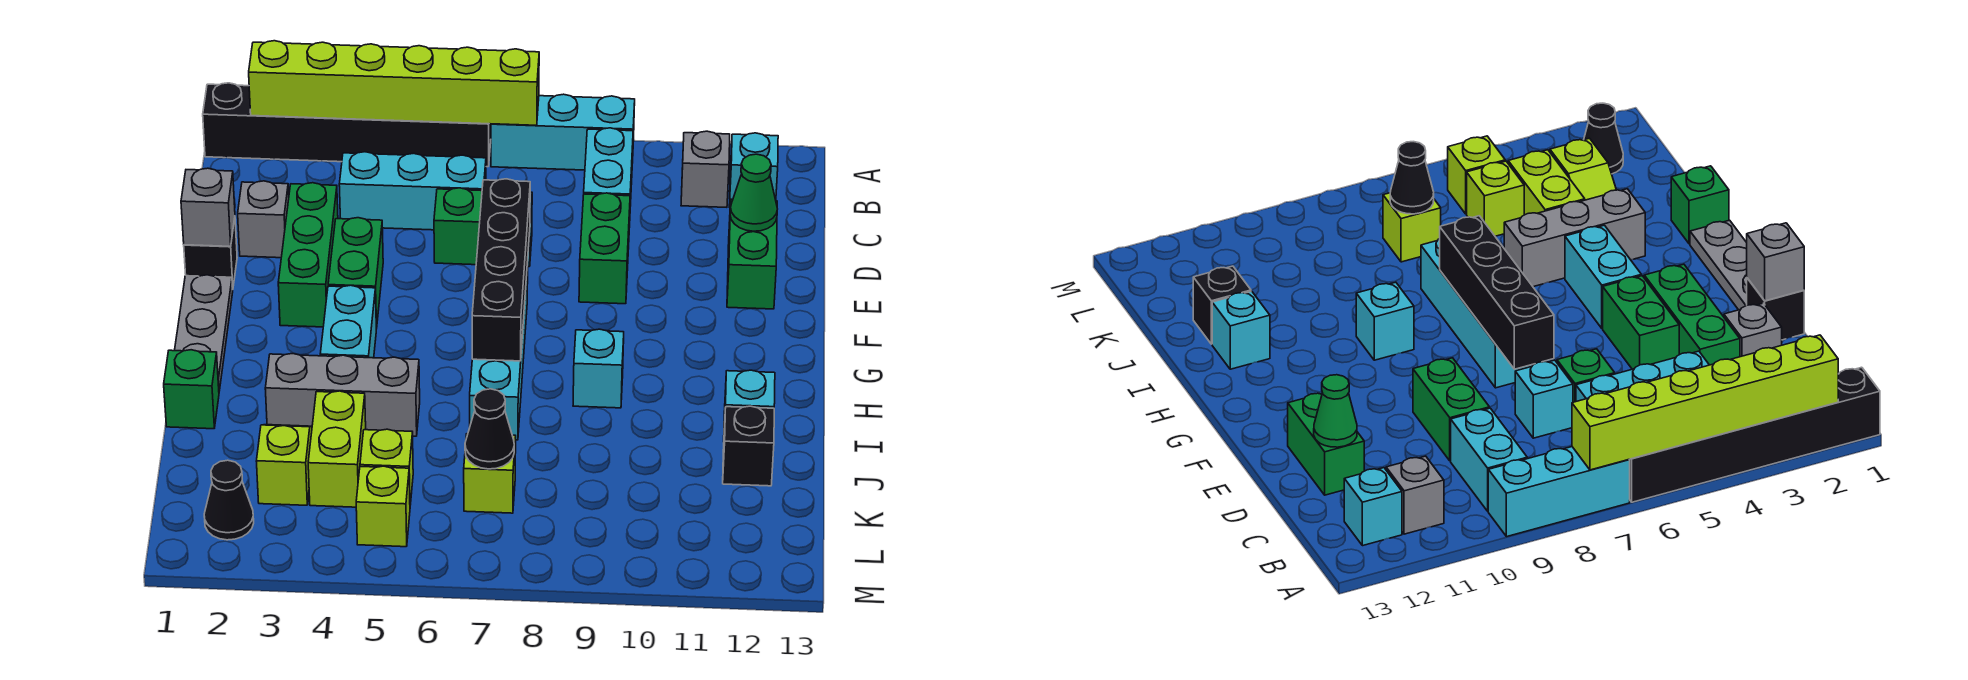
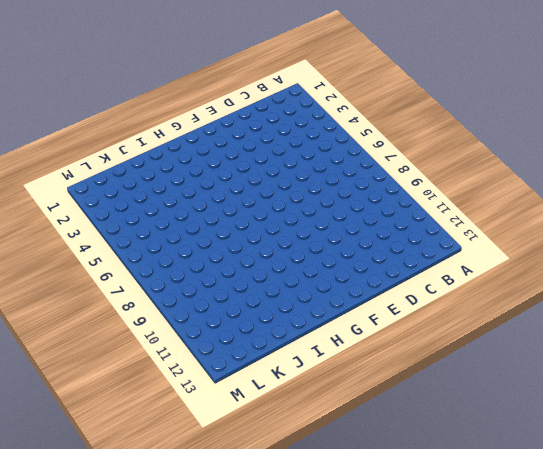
none -> black 1x6 brick [203,83,491,167]
none -> cyan 1x3 brick [491,94,635,170]
none -> cyan 1x2 brick [584,128,633,227]
none -> grey 1x1 brick [681,131,730,207]

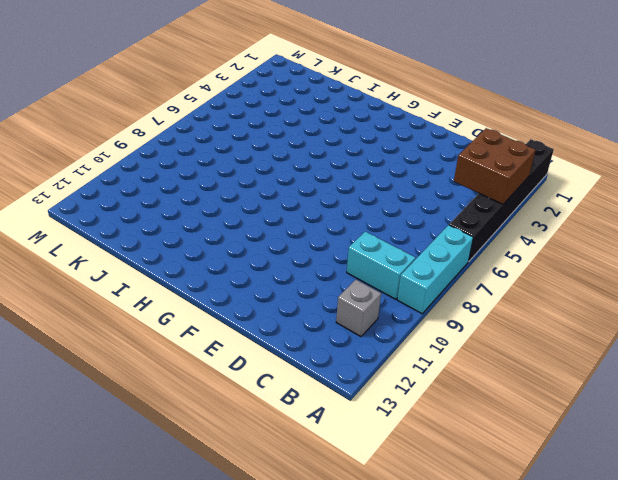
brown 2x2 brick [454,128,536,204] -> lime 1x6 brick [249,41,539,125]
none -> cyan 1x1 brick [729,133,778,207]
none -> cyan 1x3 brick [339,152,486,230]
none -> grey 1x1 brick [238,181,289,258]
none -> green 1x3 brick [278,183,338,327]

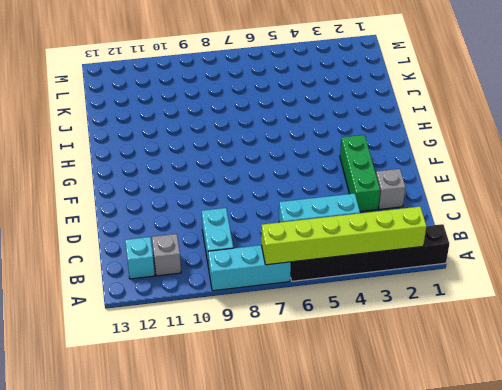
none -> green 1x1 brick [434,188,482,265]
none -> cyan 1x1 brick [1515,360,1573,438]
none -> green 1x2 brick [579,193,630,304]
none -> green 1x2 brick [727,199,777,309]

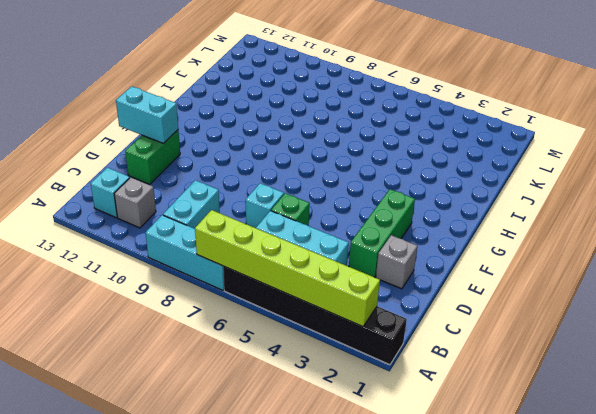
cyan 1x2 brick [116,86,178,144] -> cyan 1x2 brick turned to [320,285,376,358]
none -> green 1x2 brick [579,193,630,304]
none -> black 1x1 brick [184,219,237,286]
none -> green 1x2 brick [328,218,383,329]
none -> grey 1x3 plate [175,275,233,391]

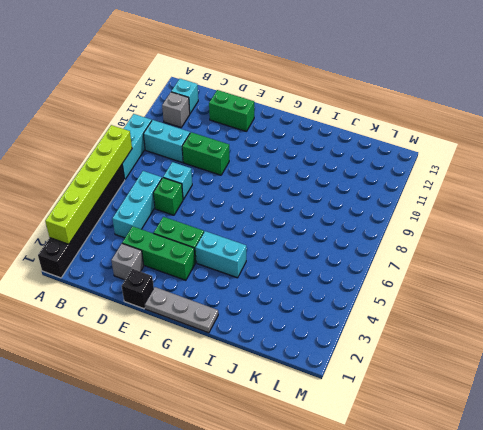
none -> cyan 1x4 brick [470,262,528,440]
none -> cyan 1x1 brick [573,329,624,408]
none -> green 1x1 brick [164,350,219,429]
none -> grey 1x3 brick [265,354,420,436]

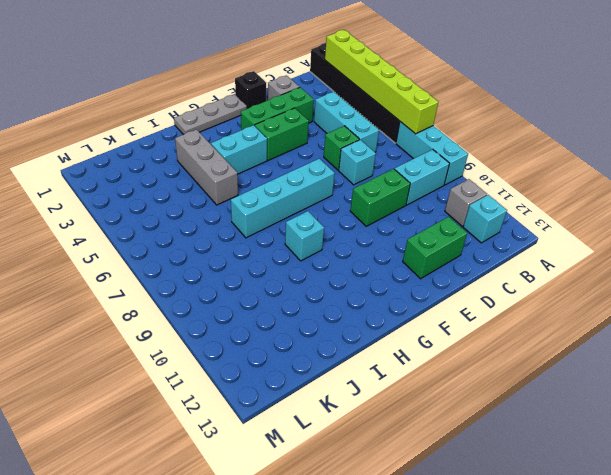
none -> green 1x1 brick [164,350,219,429]
none -> cyan 1x1 brick [724,370,775,428]
none -> lime 1x2 slope [256,425,312,505]
none -> lime 1x2 brick [308,391,366,507]

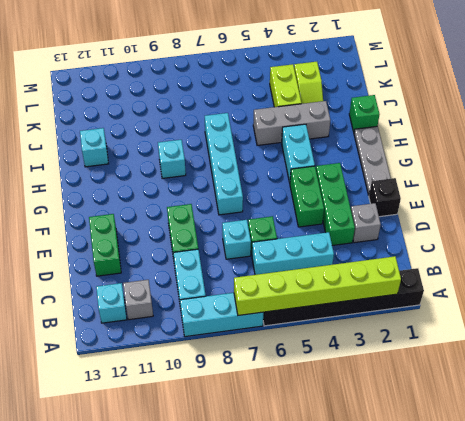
none -> black 1x1 brick [723,406,774,486]
none -> lime 1x1 brick [360,429,413,505]
none -> lime 1x1 brick [464,434,516,513]
none -> black 1x1 cone [204,460,254,540]

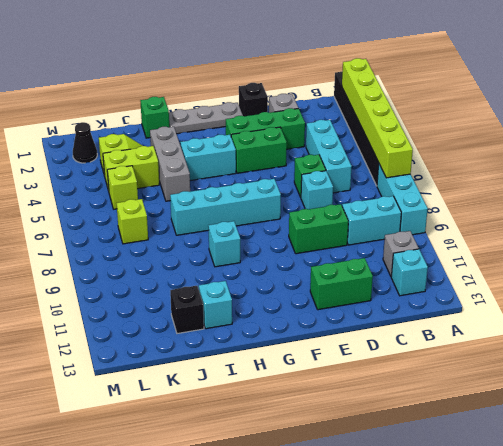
none -> lime 1x1 brick [356,466,410,547]
none -> green 1x1 cone [730,154,777,231]
none -> grey 1x1 brick [181,168,235,246]
none -> black 1x4 brick [472,179,530,361]

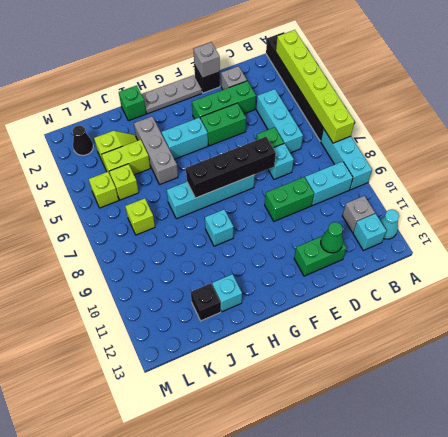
cyan 1x1 cone [380,210,399,239] -> none
none -> black 1x1 cone [465,389,514,469]

